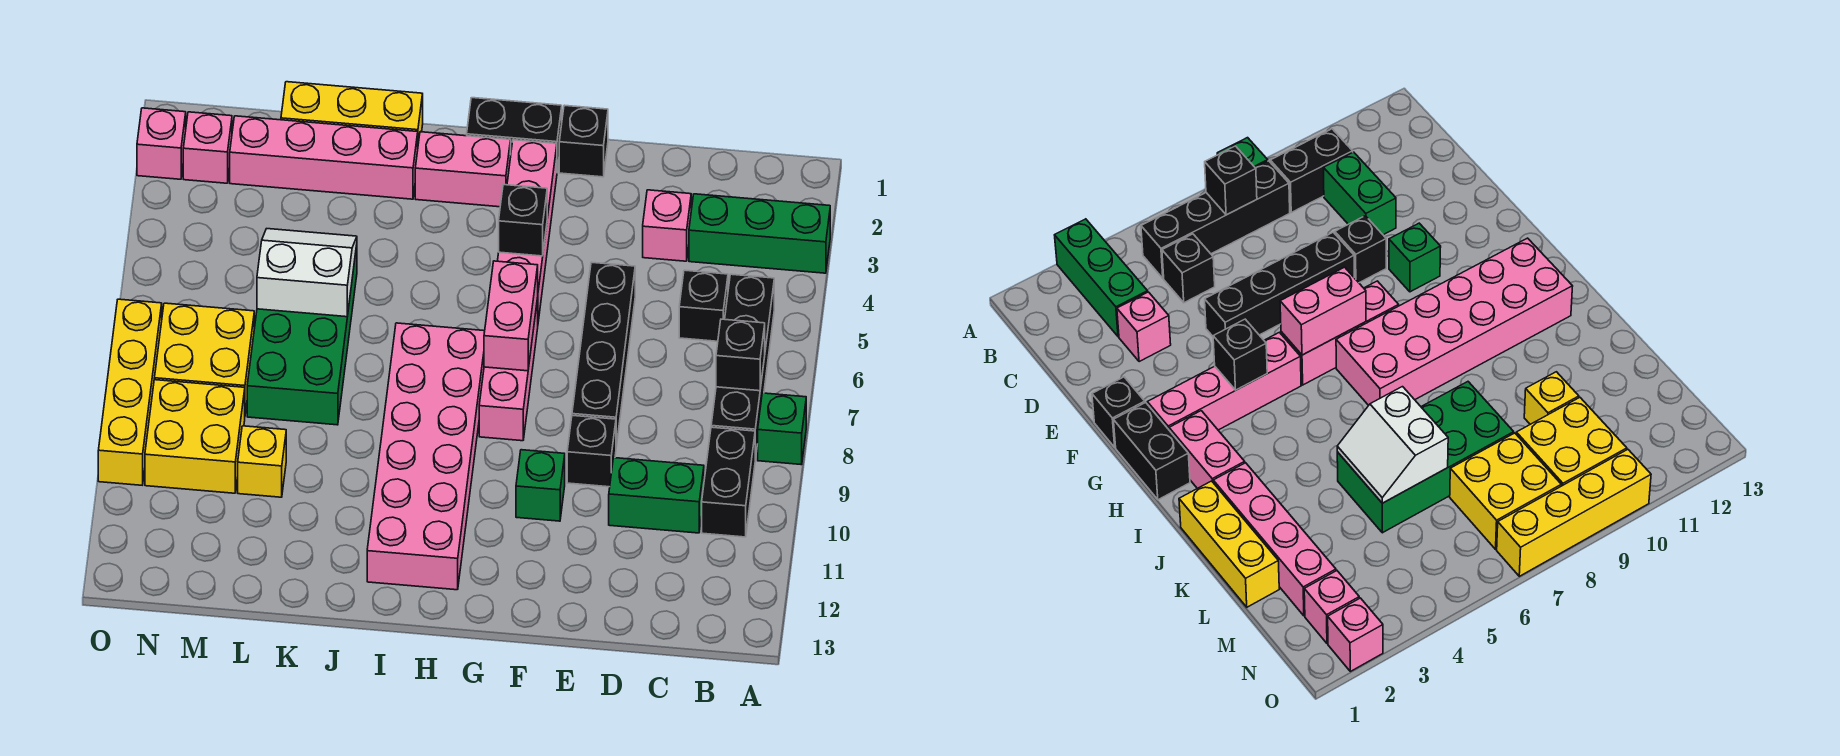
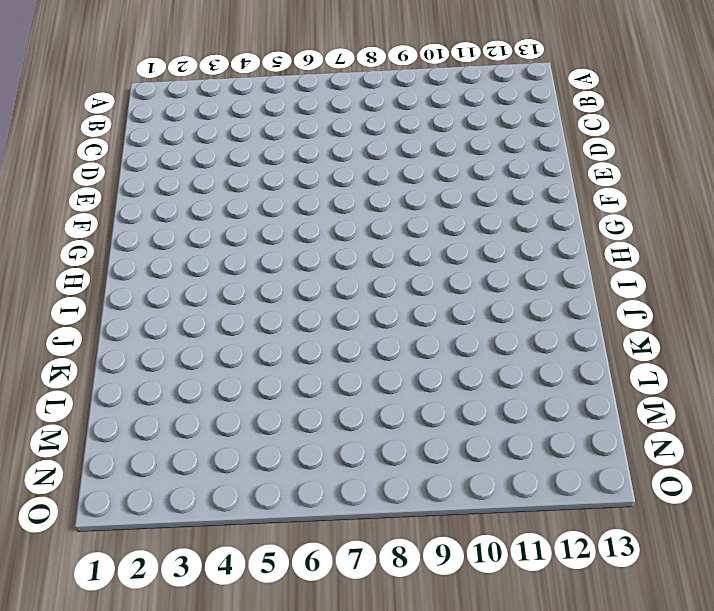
none -> green 1x3 brick [689,194,830,273]
none -> green 1x1 brick [758,393,806,465]
none -> black 1x4 brick [711,274,774,460]

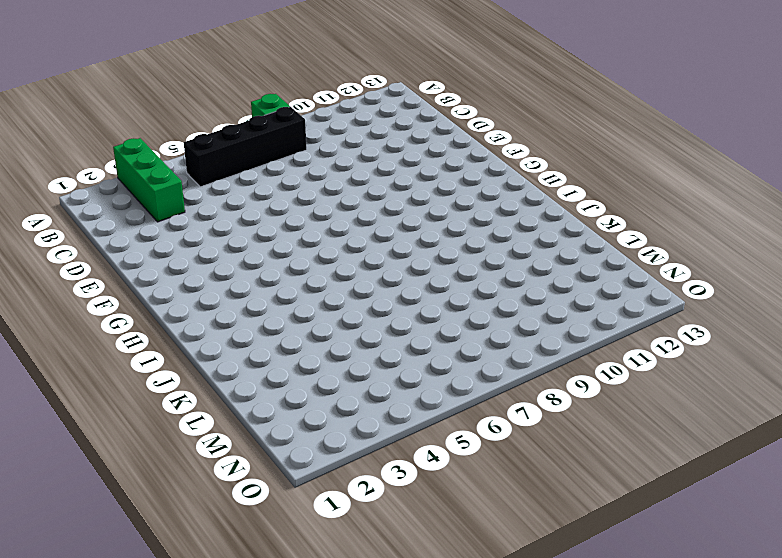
none -> black 1x2 brick [702,427,755,537]
none -> black 1x1 brick [679,270,728,341]
none -> green 1x2 brick [609,458,704,533]

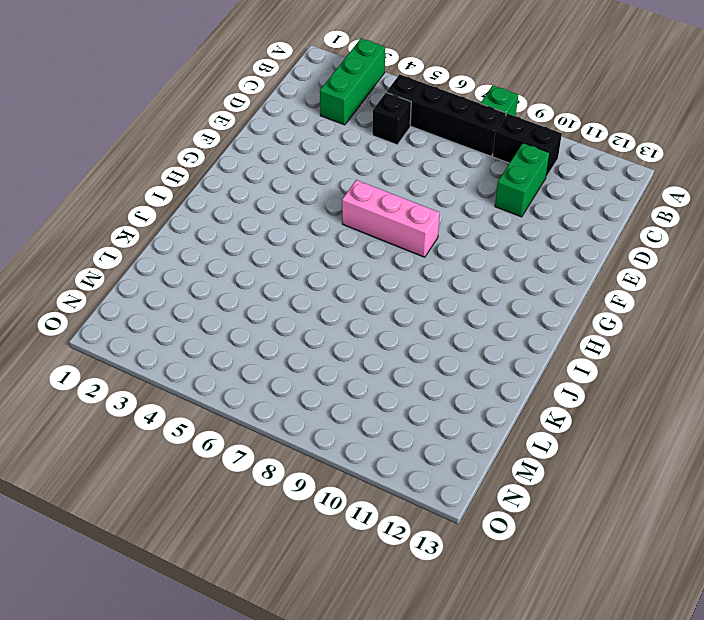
none -> pink 1x1 brick [643,190,691,261]
none -> black 1x4 brick [572,262,635,446]
none -> black 1x1 brick [567,415,616,487]

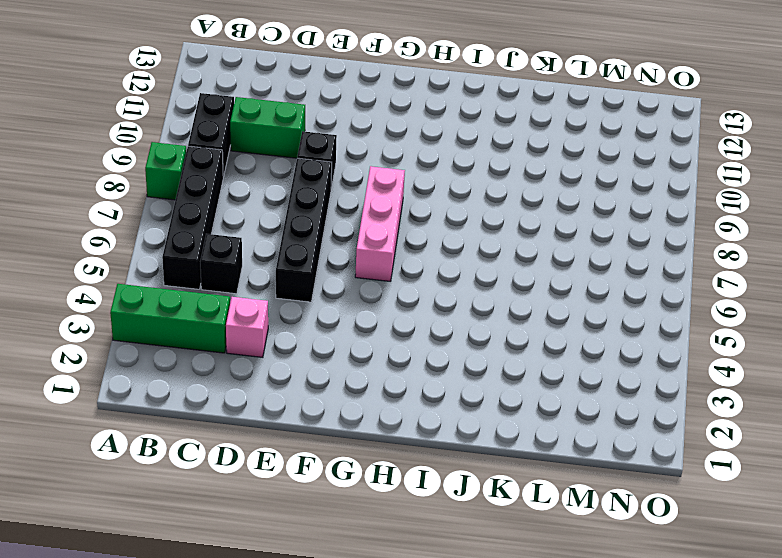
none -> black 1x1 brick [559,105,608,177]
none -> green 1x1 brick [516,450,565,521]
none -> black 1x2 brick [467,98,562,170]

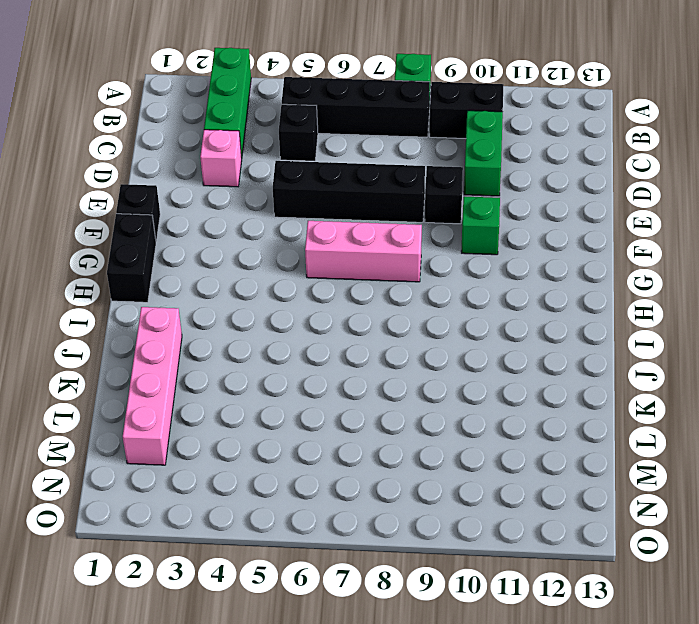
none -> pink 1x4 brick [498,140,557,321]
none -> pink 1x2 brick [415,132,511,207]
none -> pink 2x6 brick [367,323,485,590]

